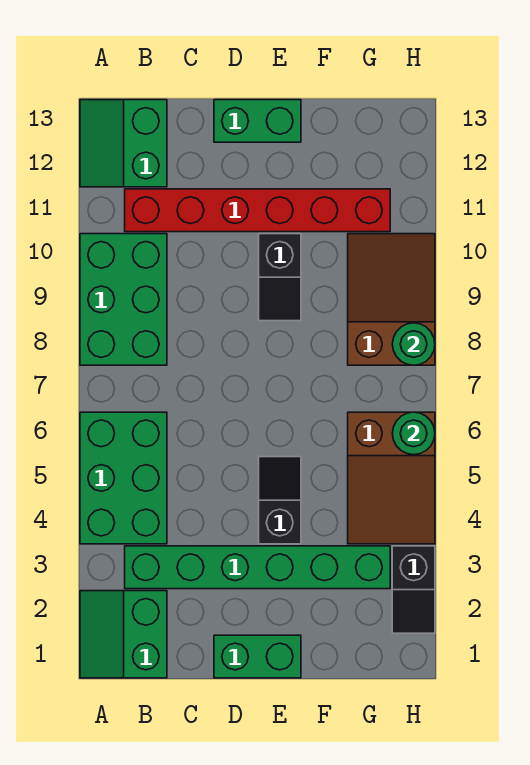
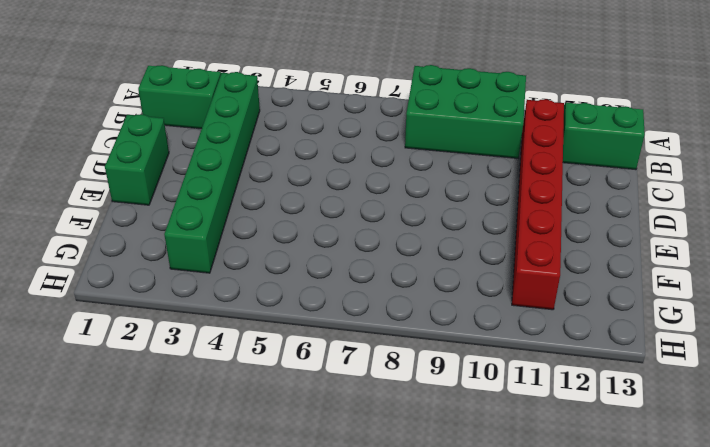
none -> green 2x3 brick [80,412,167,544]
none -> green 1x2 brick [214,100,301,142]
none -> black 1x2 slope [259,457,301,544]

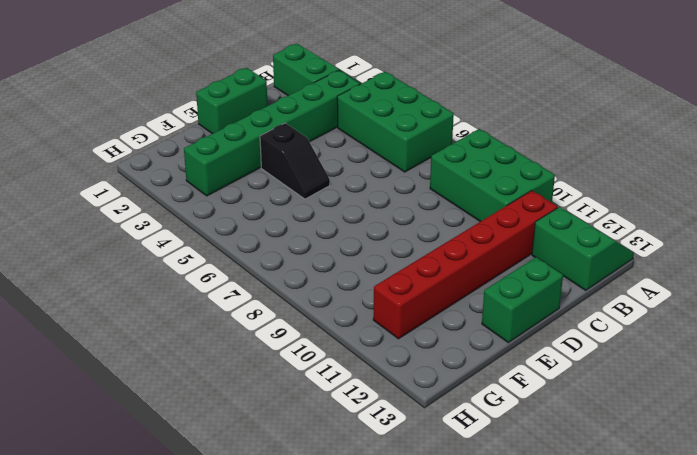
none -> black 1x2 slope [259,234,301,321]
none -> brown 2x3 slope [348,412,435,544]
none -> brown 2x3 slope [348,234,435,365]

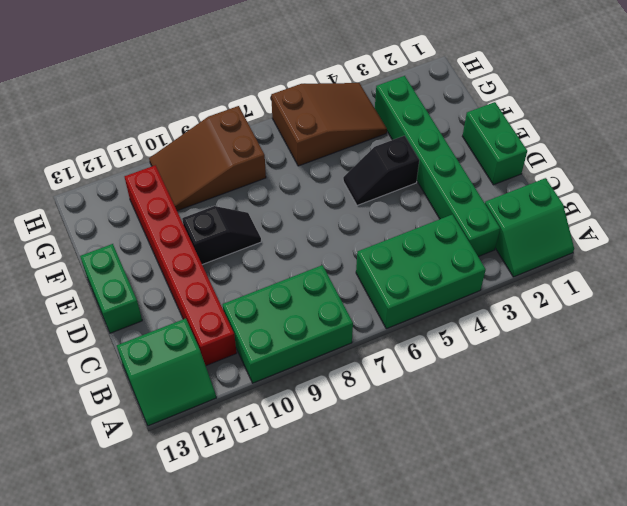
none -> black 1x2 slope [392,546,435,633]
none -> green 1x1 round brick [392,412,435,455]
none -> green 1x1 round brick [392,323,435,365]

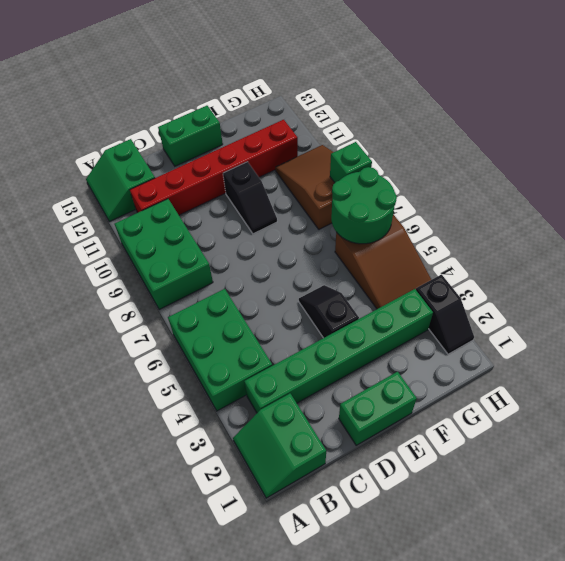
green 2x2 round brick [331,167,397,244] -> green 1x1 round brick [392,412,435,455]
green 1x1 brick [330,142,372,183] -> green 1x1 round brick [392,323,435,365]

